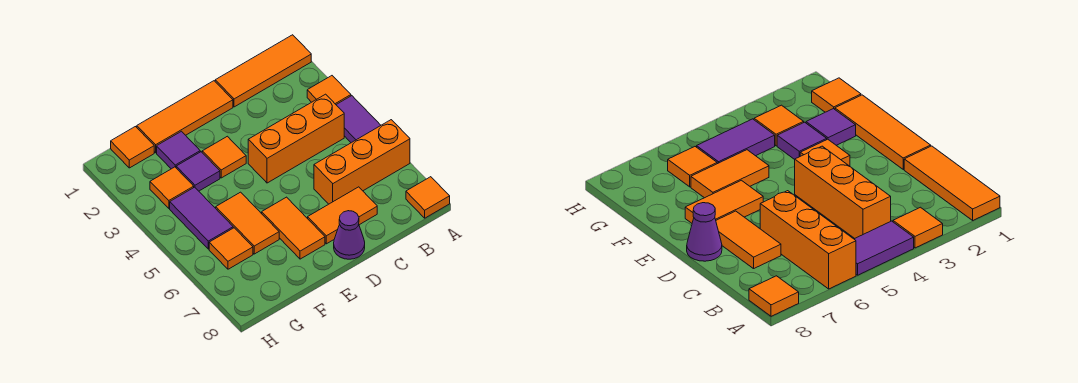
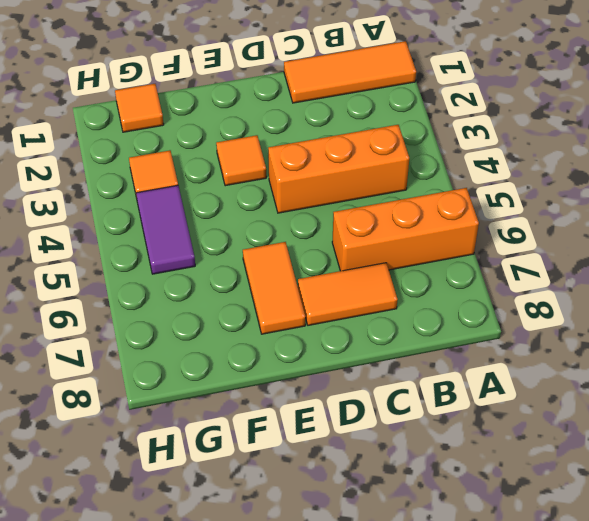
none -> orange 1x1 tile [307,76,351,104]
none -> purple 1x2 tile [336,96,381,143]
none -> orange 1x1 tile [406,177,450,218]

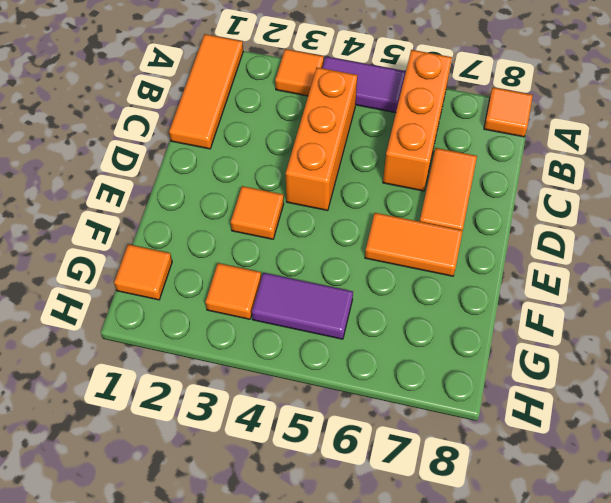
none -> orange 1x3 tile [137,81,233,153]
none -> purple 1x1 cone [334,211,365,259]
none -> purple 1x1 tile [157,131,200,169]

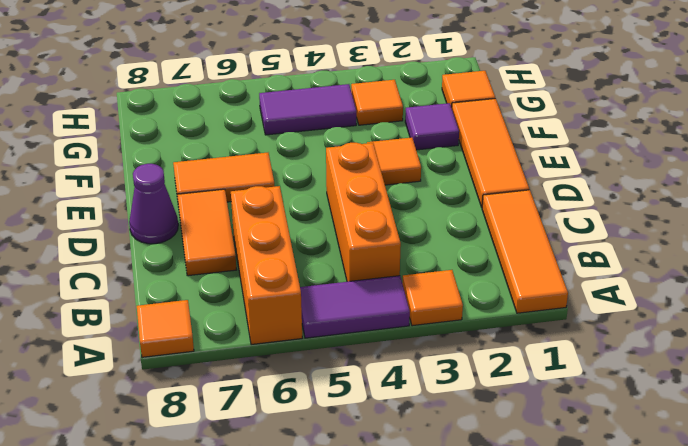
none -> purple 1x1 tile [176,152,220,191]
none -> orange 1x2 tile [216,192,279,254]
none -> orange 1x1 tile [209,228,253,269]

